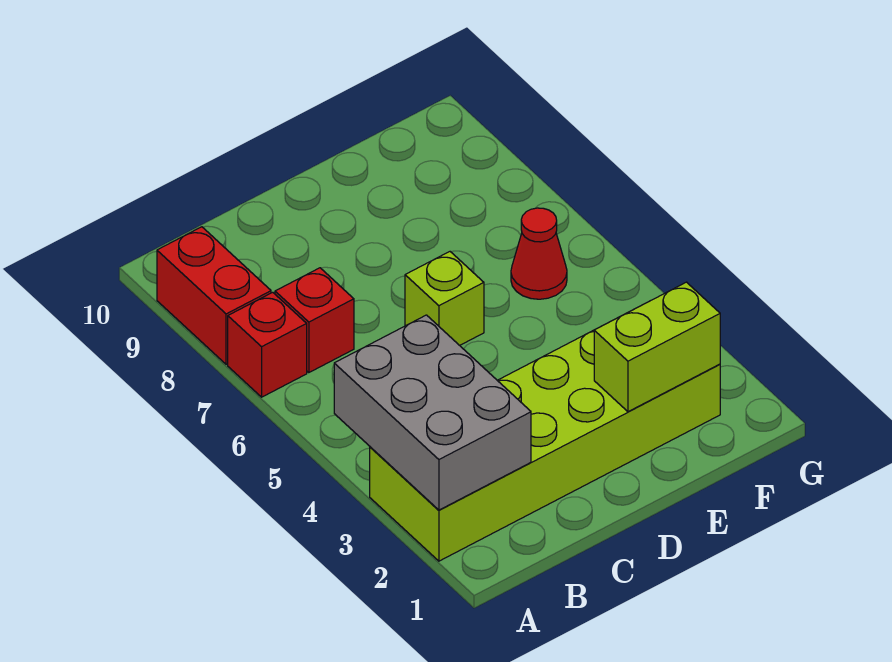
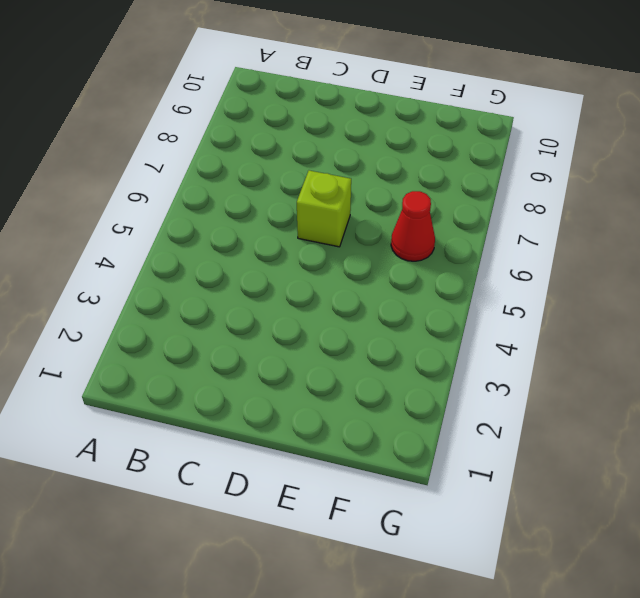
none -> lime 2x6 brick [370,330,720,561]
none -> red 1x1 brick [228,292,307,397]

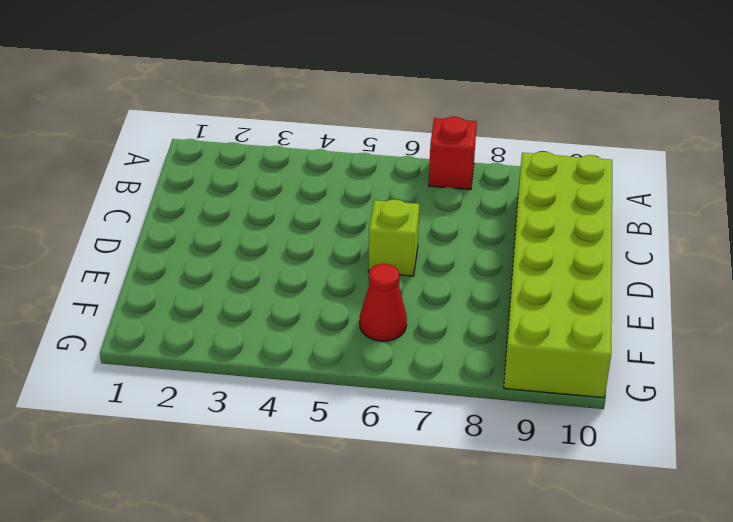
lime 2x6 brick [504,152,612,398] -> lime 2x6 brick moved to [370,330,720,561]
none -> red 1x2 brick [157,227,271,364]
none -> red 1x1 brick [275,268,354,373]

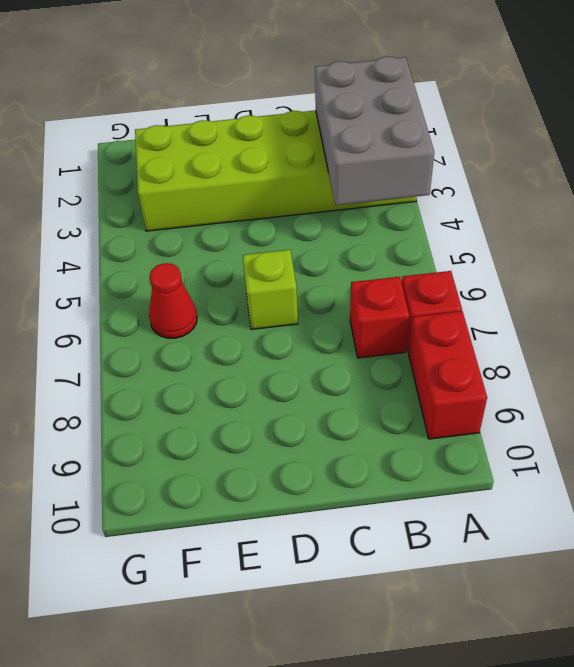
none -> lime 1x2 brick [594,282,720,412]

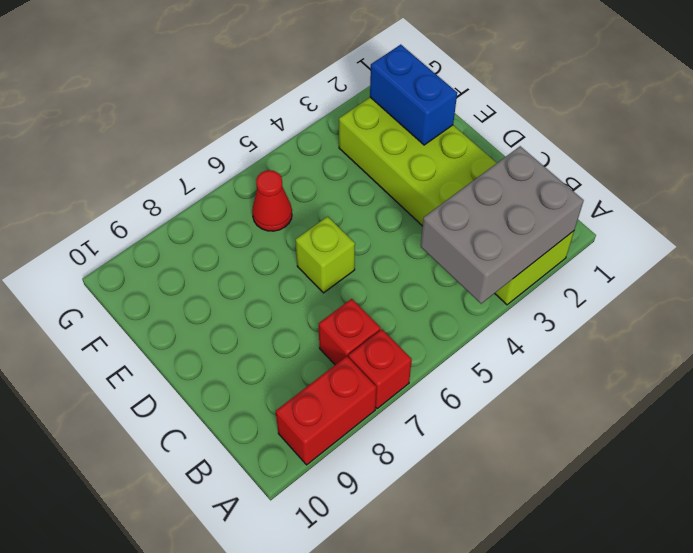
blue 1x2 brick [370,45,457,145] -> lime 1x2 brick [594,282,720,412]

